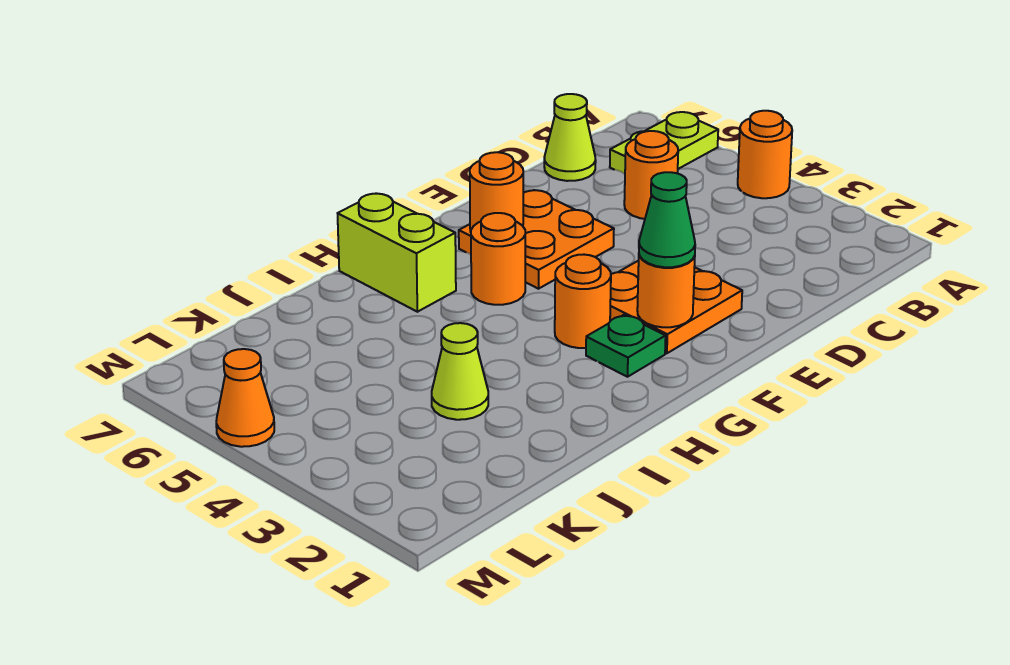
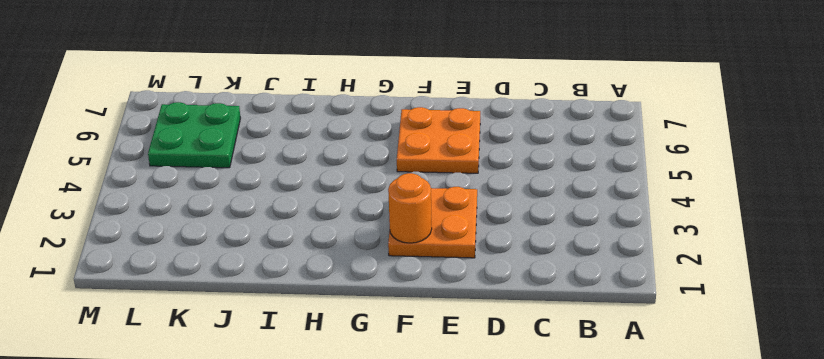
green 2x2 plate [148,102,240,168] -> none
none -> orange 1x1 round brick [738,111,792,198]
none -> lime 1x2 plate [610,112,718,174]
none -> orange 1x1 round brick [624,131,678,219]

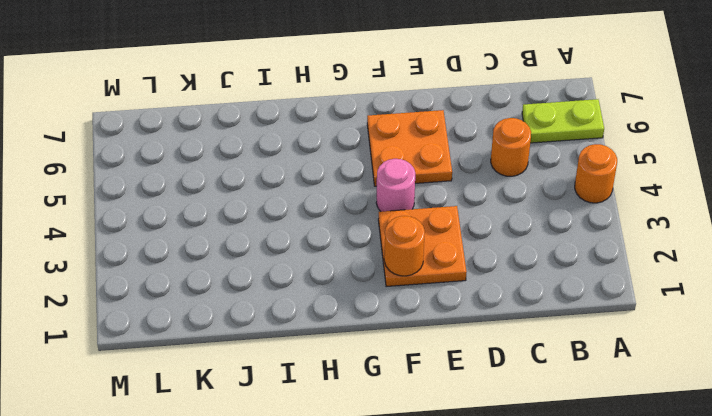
pink 1x1 round brick [376,159,415,212] -> none
none -> lime 1x1 cone [544,94,596,181]
none -> green 1x1 plate [586,315,666,377]
none -> orange 1x1 round brick [555,255,611,348]

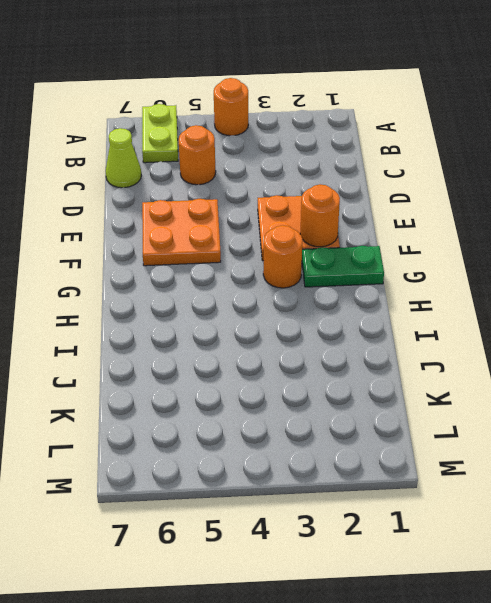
green 1x2 plate [302,246,384,287] -> green 1x1 plate [586,315,666,377]
none -> orange 1x1 round brick [471,213,525,305]
none -> lime 1x2 brick [338,193,456,312]
none -> lime 1x1 cone [432,323,488,420]

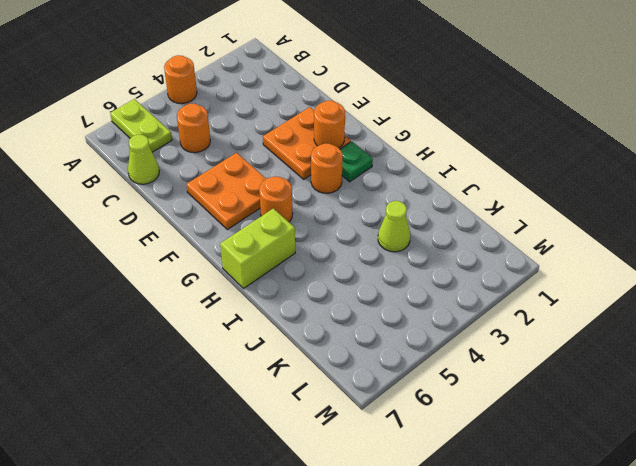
none -> orange 1x1 cone [216,349,274,447]
none -> orange 1x1 round brick [470,152,523,232]
none -> green 1x1 cone [639,172,695,267]

